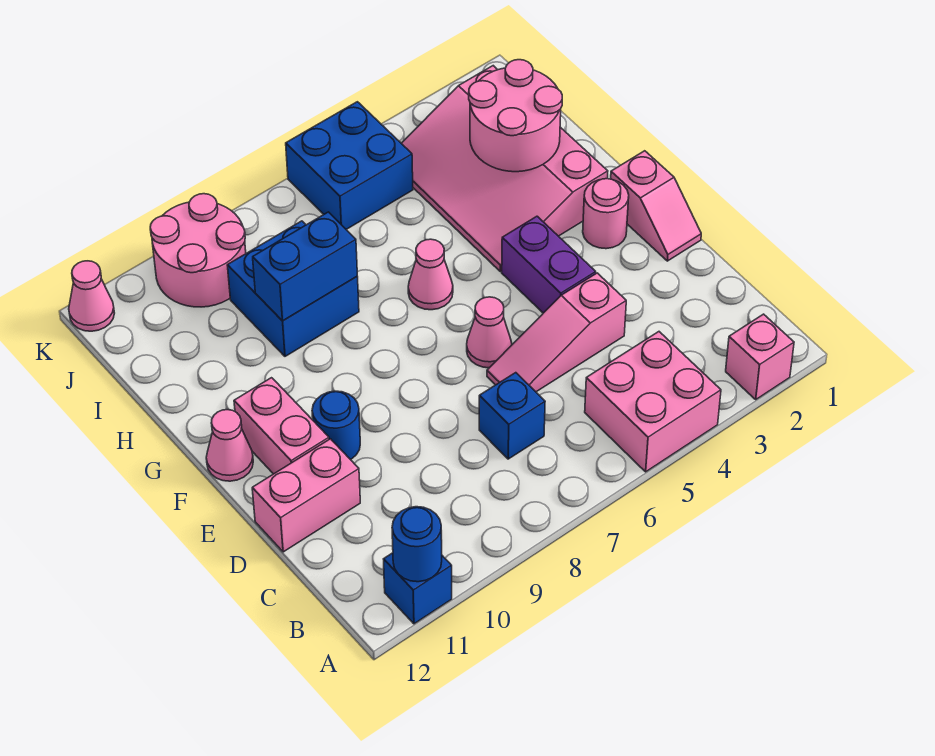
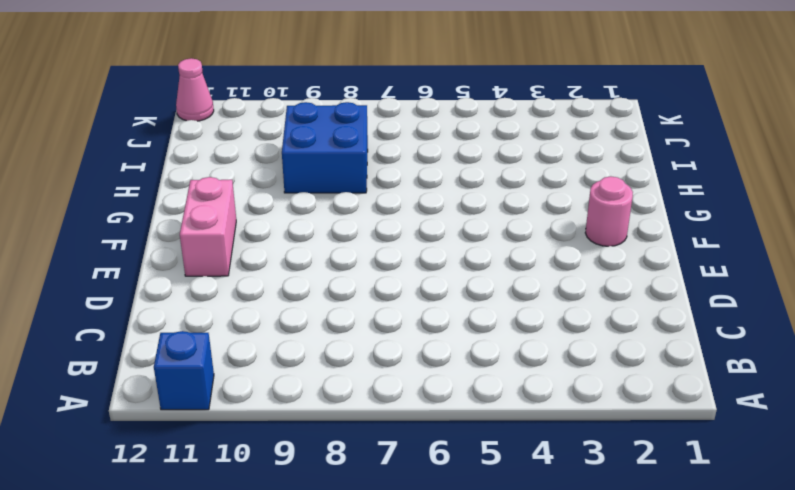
none -> pink 1x1 brick [726,314,794,399]
none -> pink 2x2 brick [585,332,721,472]
none -> blue 1x1 brick [479,373,545,459]

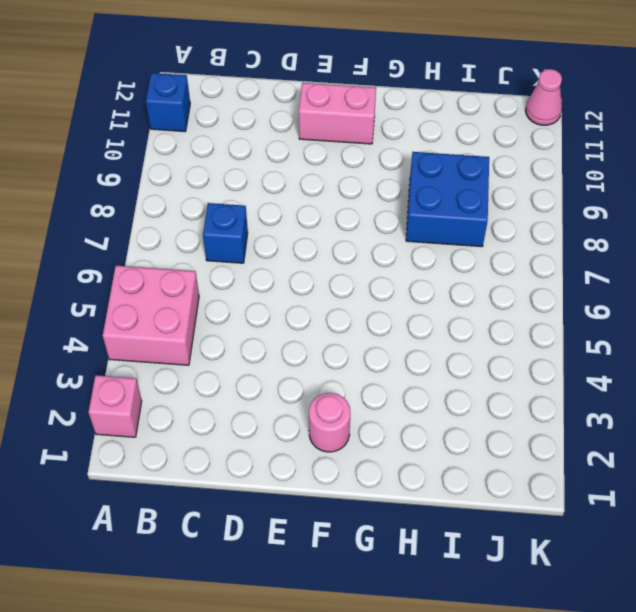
none -> pink 1x3 slope [487,273,626,392]
none -> pink 1x2 brick [252,439,360,552]
none -> pink 1x2 slope [611,151,701,261]

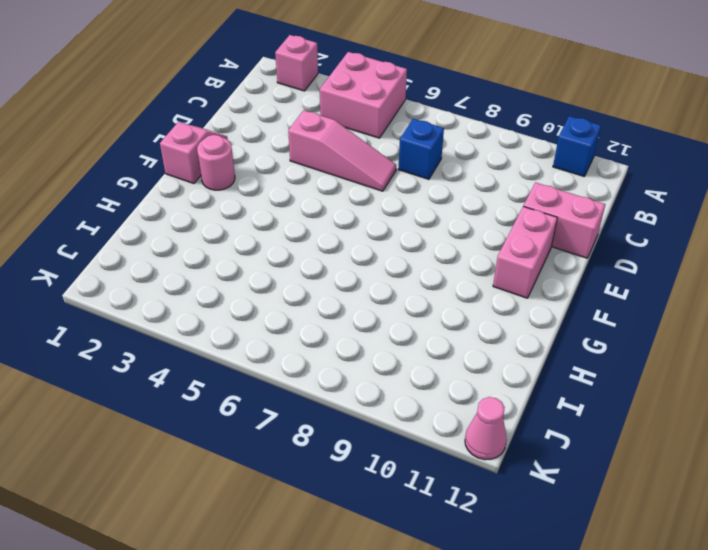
none -> purple 1x2 brick [502,216,596,313]
none -> pink 1x1 cone [467,297,512,368]
none -> blue 1x1 round brick [312,391,360,460]

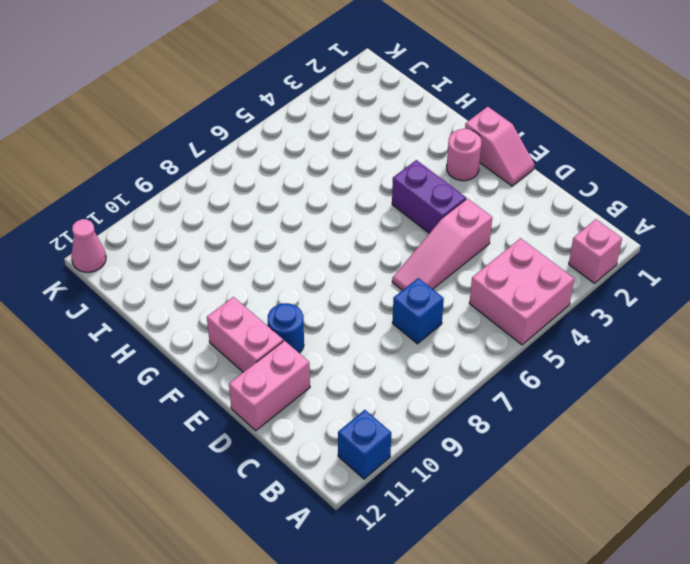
none -> pink 1x1 cone [467,297,512,368]
none -> pink 1x1 cone [206,410,253,481]
none -> pink 3x4 slope [401,66,608,272]

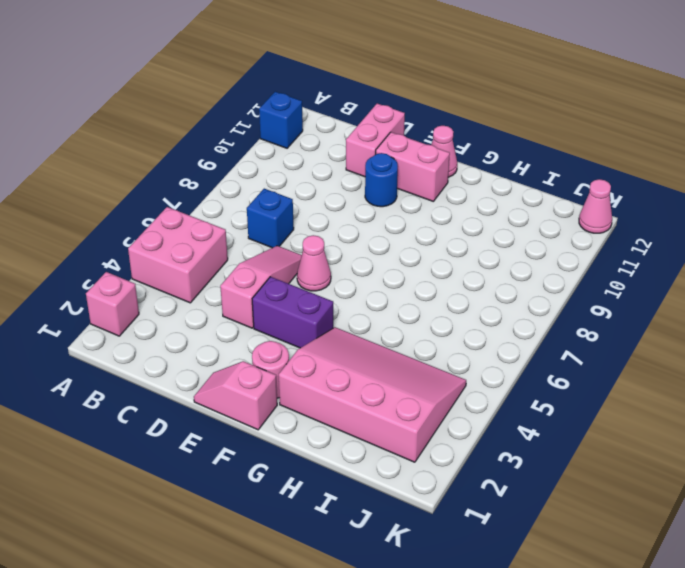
none -> pink 1x1 cone [408,239,453,310]
none -> blue 2x2 brick [227,221,359,356]
none -> blue 2x2 brick [286,102,413,229]

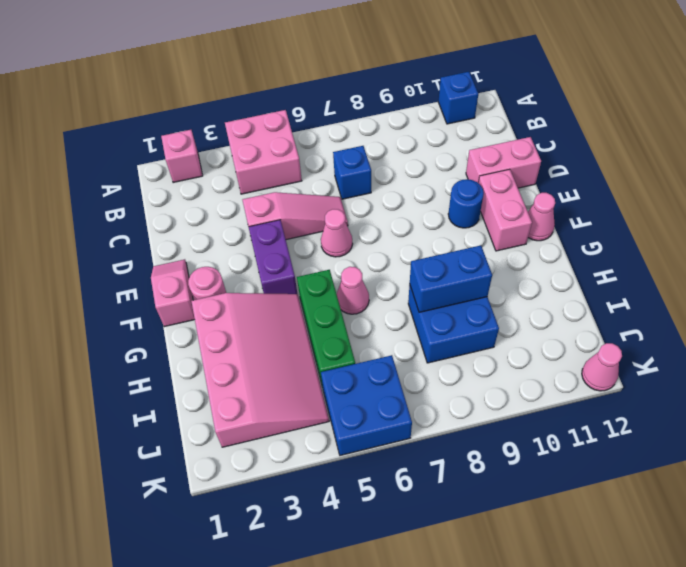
green 1x3 brick [297,270,355,383] -> none
none -> pink 2x2 round brick [150,194,246,307]
none -> blue 1x1 round brick [392,507,442,582]
none -> pink 2x2 round brick [469,60,562,172]

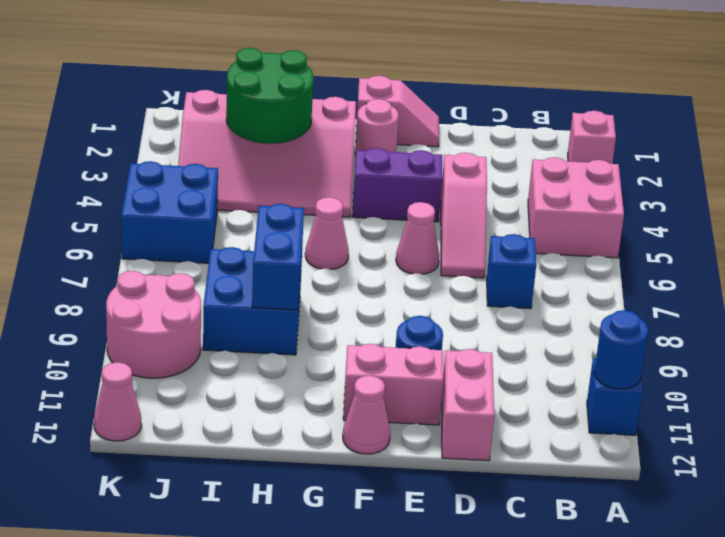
green 2x2 round brick [226,48,313,144] -> pink 2x2 round brick [469,60,562,172]

